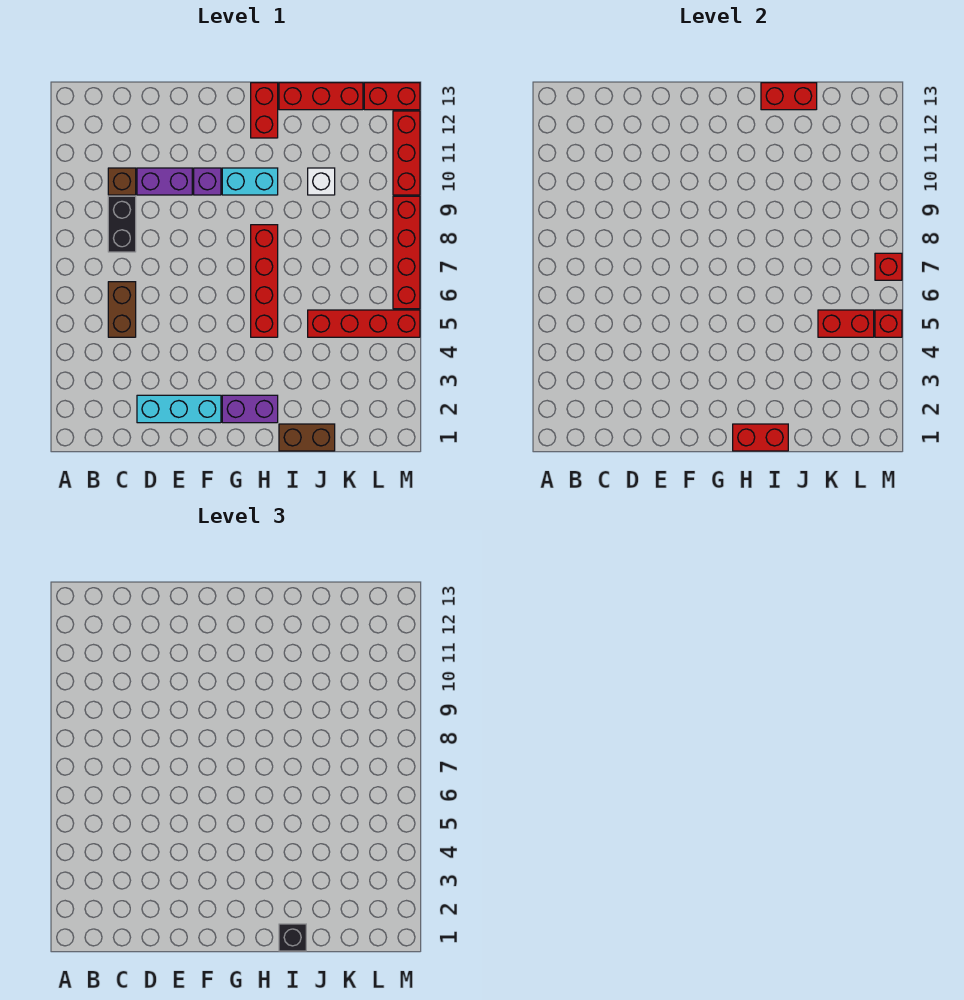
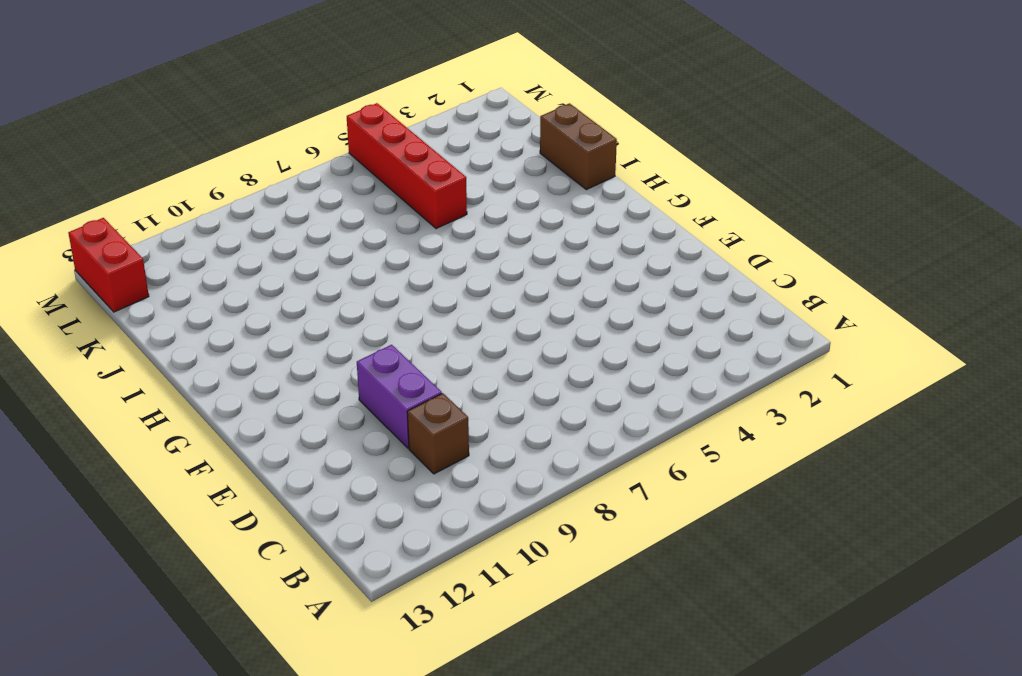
none -> brown 1x2 brick [108,282,136,337]
none -> black 1x2 brick [108,196,136,252]
none -> cyan 1x3 brick [137,395,221,423]

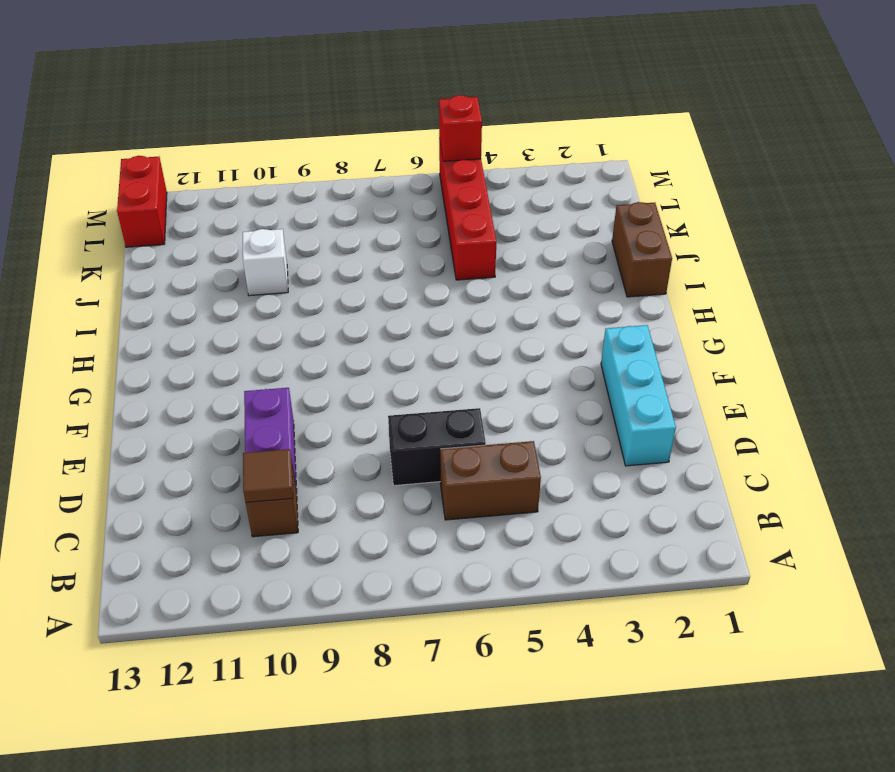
brown 1x1 tile [243,449,293,502] -> none
black 1x2 brick [388,408,486,486] -> black 1x2 brick moved to [108,196,136,252]
none -> purple 1x1 brick [194,168,221,195]
none -> purple 1x2 brick [222,395,278,423]
none -> cyan 1x2 brick [222,168,278,195]

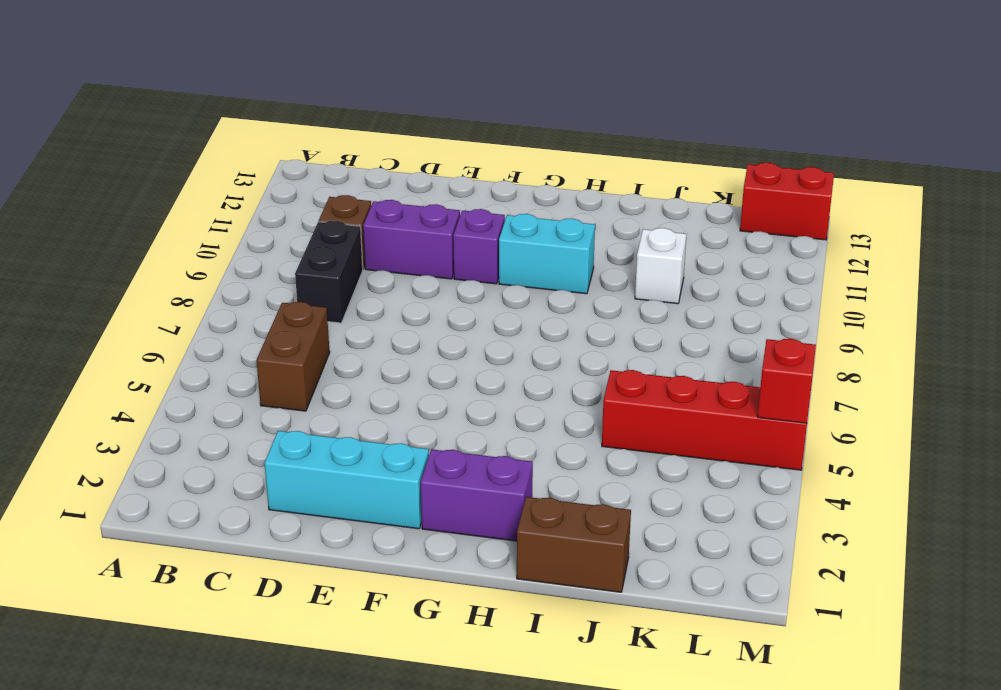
none -> red 1x4 brick [251,225,278,337]
none -> red 1x2 brick [251,83,278,138]
none -> red 1x3 brick [279,83,363,110]

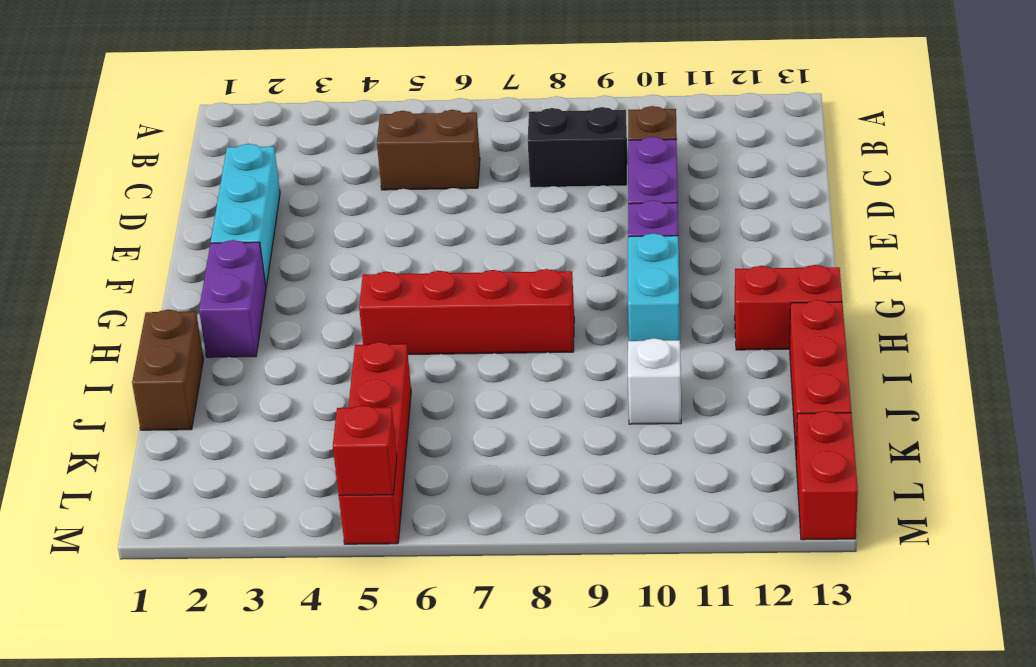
none -> red 1x4 brick [393,196,420,309]
none -> red 1x3 brick [393,111,420,195]
none -> red 1x2 brick [733,424,788,451]

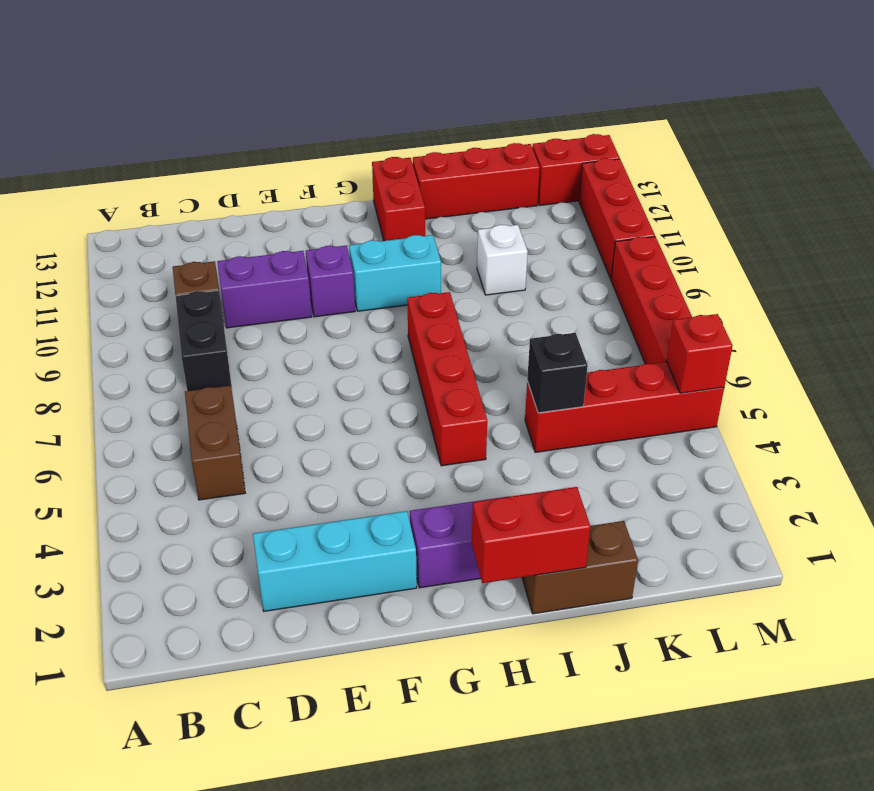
black 1x1 brick [527,333,588,413] -> black 1x1 brick moved to [279,924,306,951]
none -> red 1x2 brick [761,83,817,110]
none -> red 1x2 brick [818,310,874,337]
none -> red 1x1 brick [875,253,902,280]

